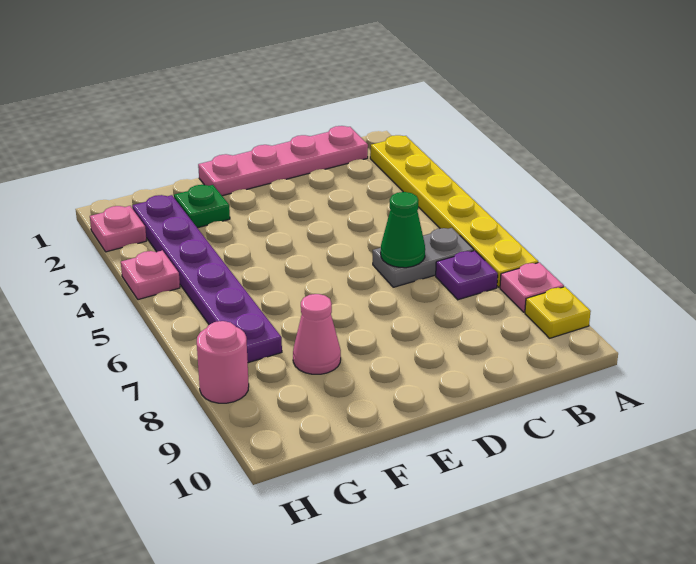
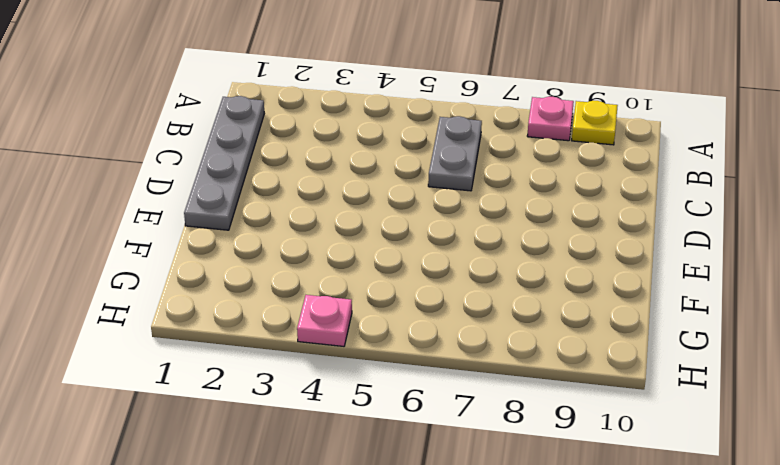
grey 1x4 plate [184,96,264,230] -> pink 1x4 plate [198,126,368,196]
none -> yellow 1x6 plate [370,135,538,287]
none -> purple 1x1 plate [436,251,498,300]
none -> green 1x1 plate [174,185,230,228]

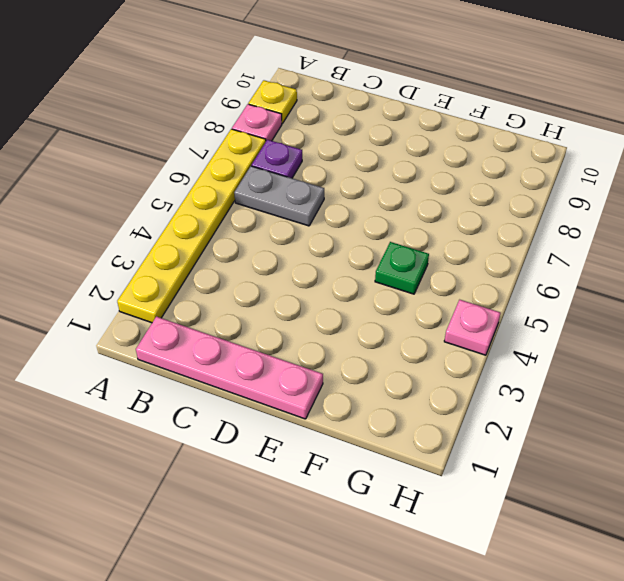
green 1x1 plate [375,242,429,294] -> green 1x1 plate moved to [174,185,230,228]
none -> pink 1x1 cone [293,294,341,374]
none -> purple 1x6 plate [132,195,282,363]
none -> pink 1x1 plate [90,206,146,252]

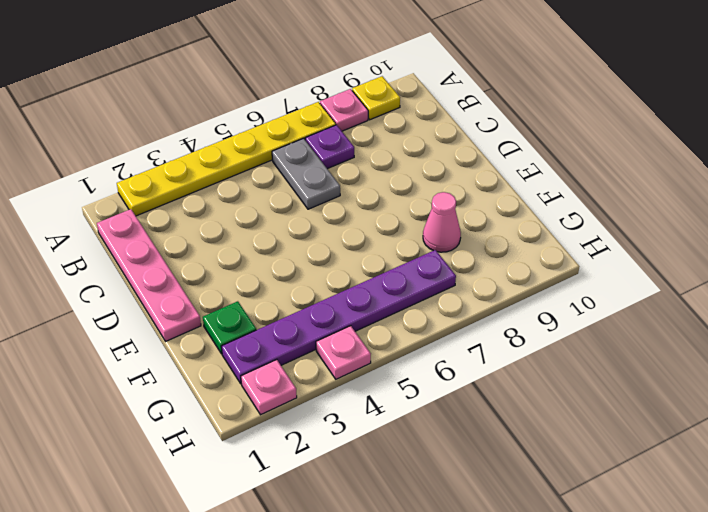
none -> pink 1x1 round brick [197,321,249,403]
none -> green 1x1 cone [381,192,425,268]

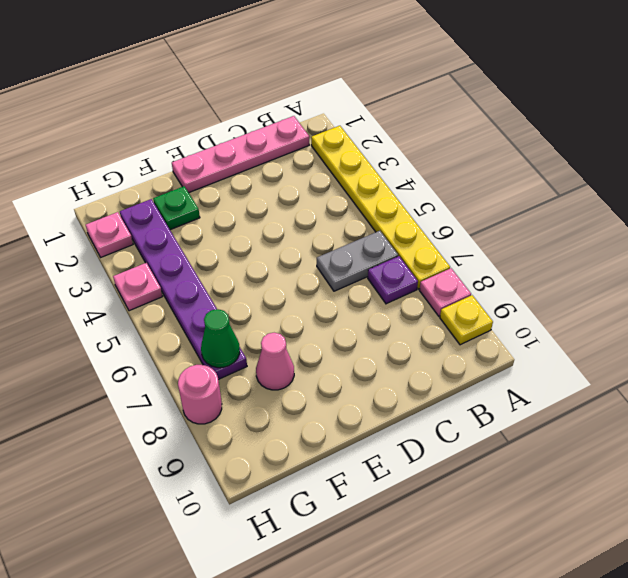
green 1x1 cone [201,309,240,368] -> green 1x1 cone moved to [381,192,425,268]

